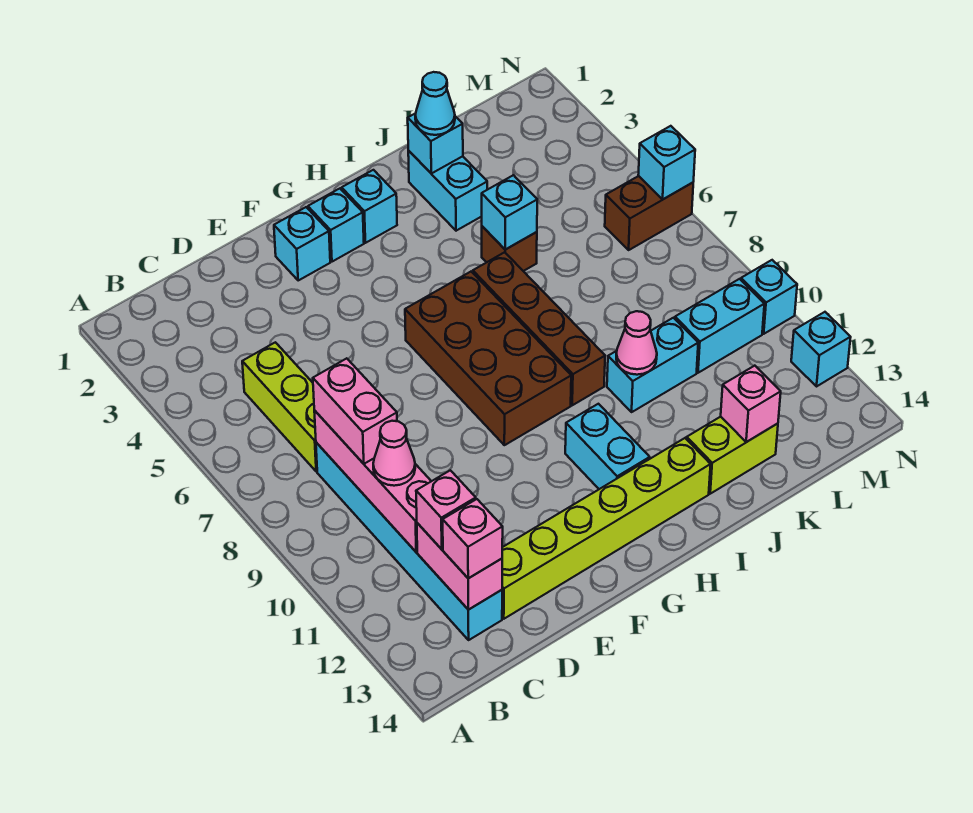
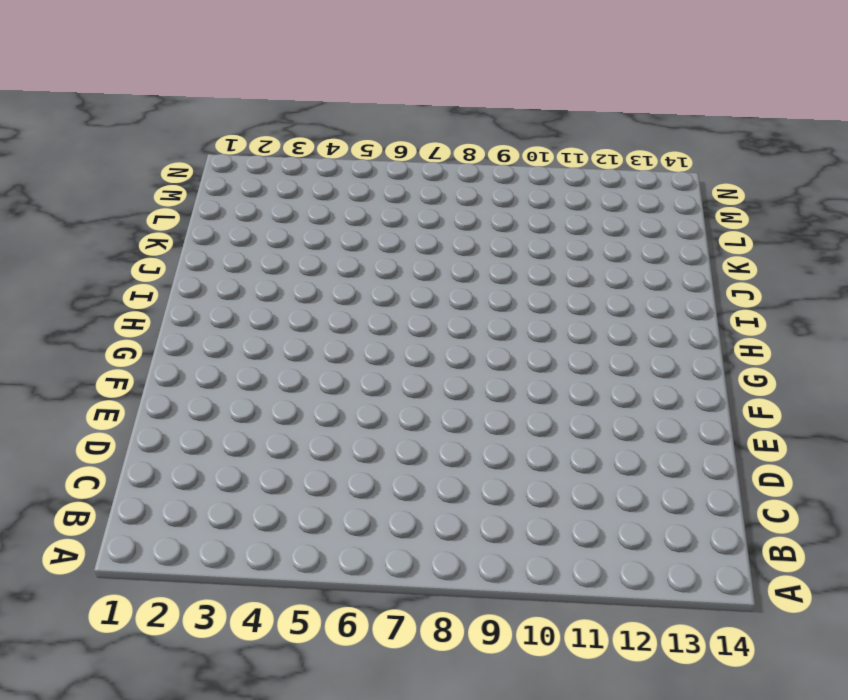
none -> lime 1x3 brick [242,342,317,471]
none -> cyan 1x6 brick [316,442,502,640]
none -> lime 1x6 brick [502,438,711,619]

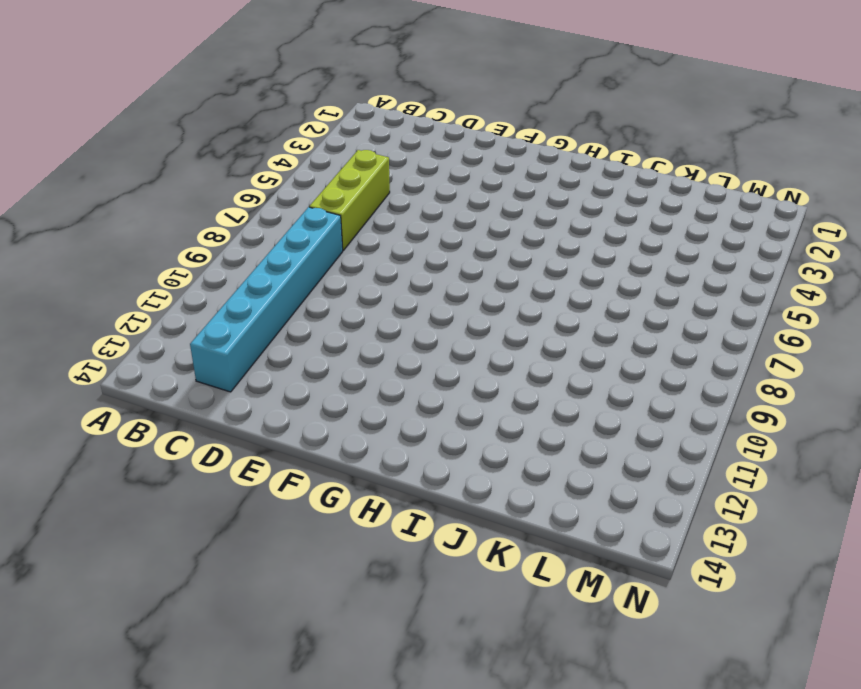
none -> lime 1x6 brick [502,438,711,619]
none -> cyan 1x1 brick [274,207,330,280]
none -> cyan 1x1 brick [308,189,364,262]

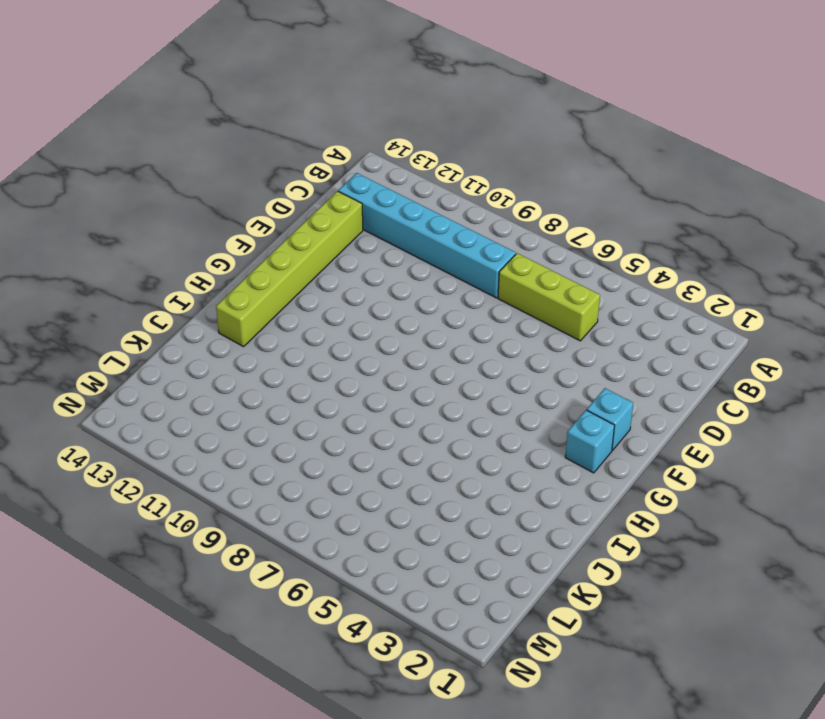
none -> brown 2x4 brick [405,272,571,445]
none -> cyan 1x1 brick [342,170,397,243]
none -> cyan 1x2 brick [565,404,650,489]

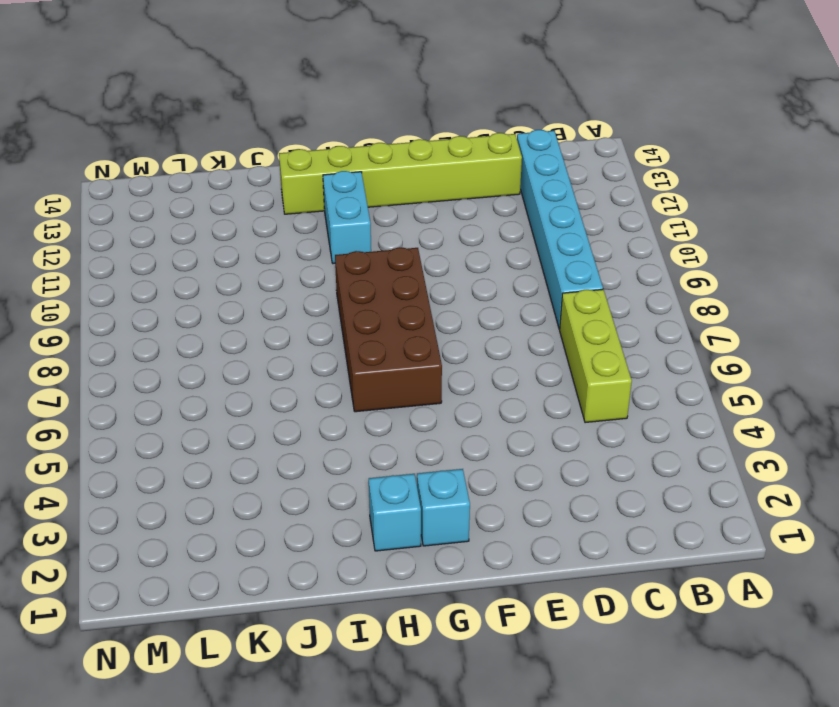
none -> cyan 1x1 brick [274,207,330,280]
none -> brown 1x4 brick [473,252,605,405]
none -> cyan 1x2 brick [408,151,487,231]

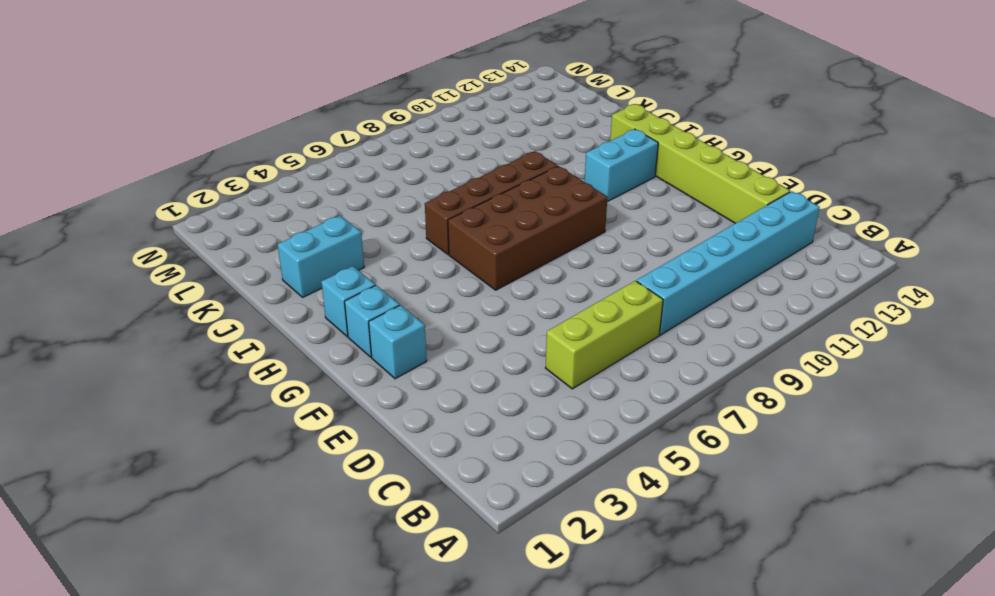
none -> brown 1x1 brick [482,226,537,271]
none -> cyan 1x2 brick [607,318,698,412]
none -> lime 1x2 brick [687,417,778,494]

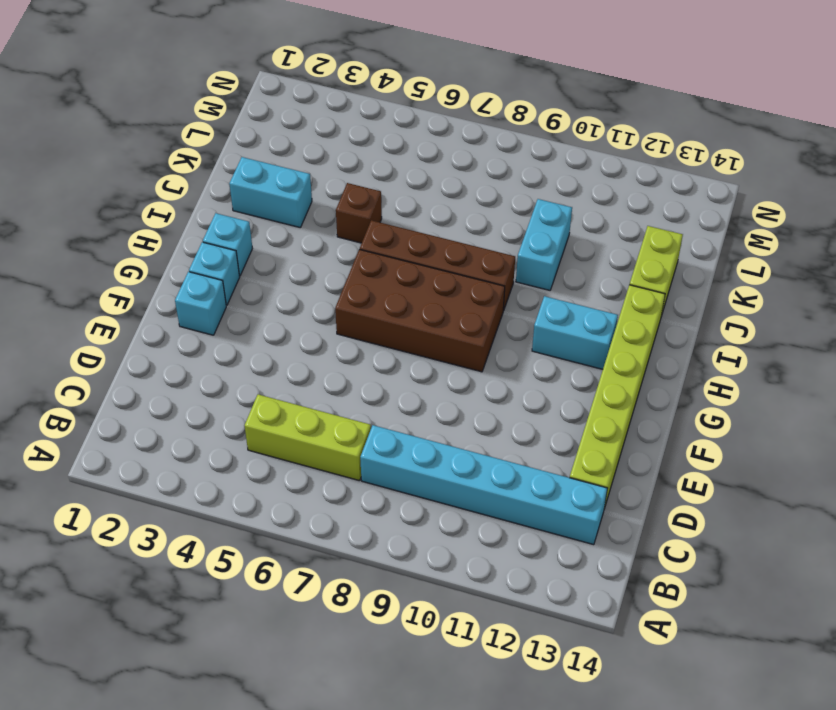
none -> cyan 1x2 brick [675,279,764,373]
none -> brown 1x2 brick [605,176,693,250]
none -> cyan 1x1 brick [741,260,797,334]

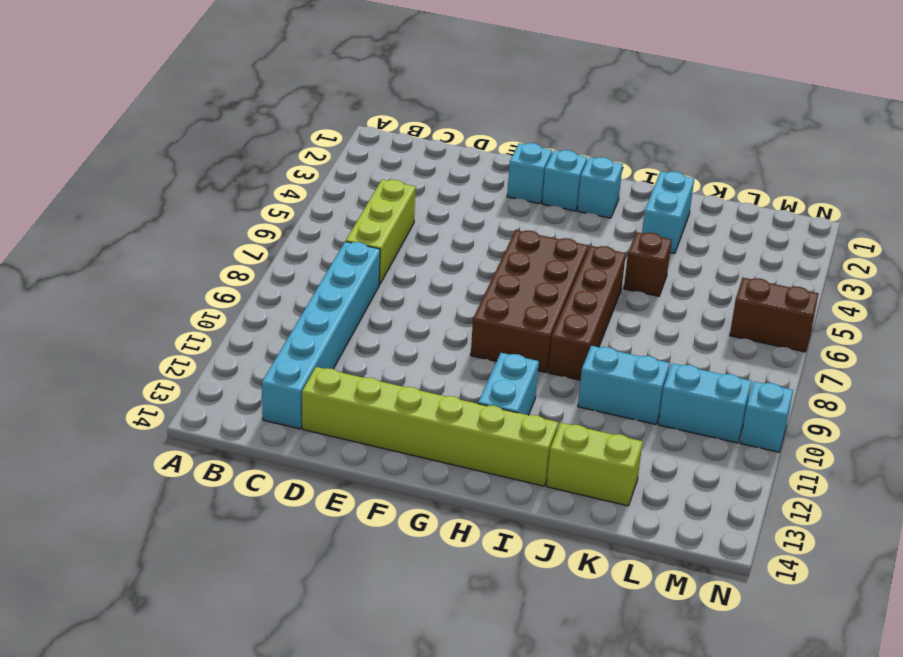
none -> cyan 1x1 brick [791,312,851,387]
none -> pink 1x4 brick [314,410,431,552]
none -> pink 1x2 brick [417,523,502,610]

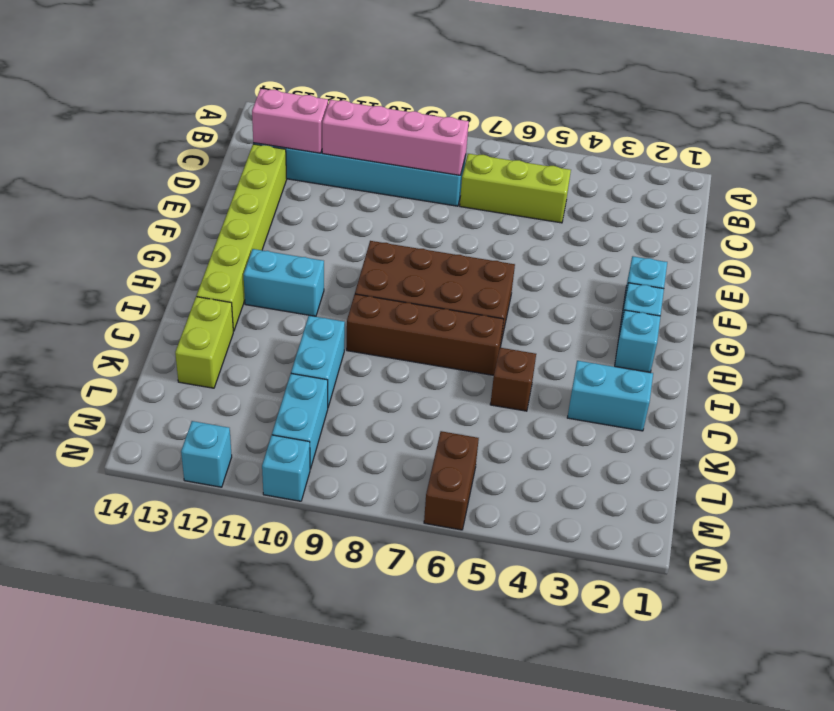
none -> cyan 1x1 brick [408,113,463,173]
none -> cyan 1x1 brick [482,175,537,250]
none -> pink 1x1 cone [616,311,657,375]

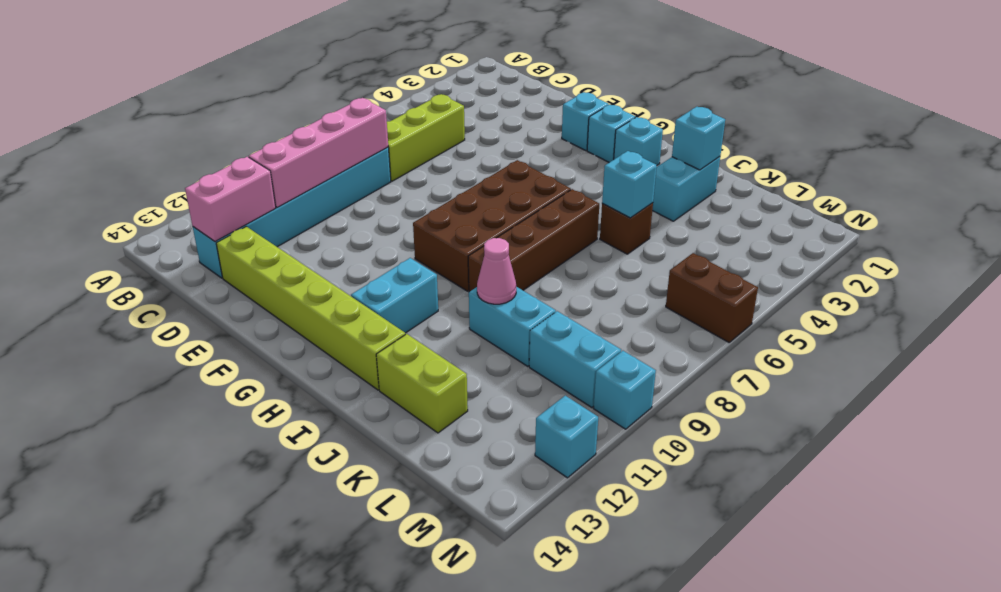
none -> pink 1x1 brick [721,366,781,442]
none -> cyan 1x1 brick [638,126,695,199]
none -> pink 1x2 brick [313,358,397,464]

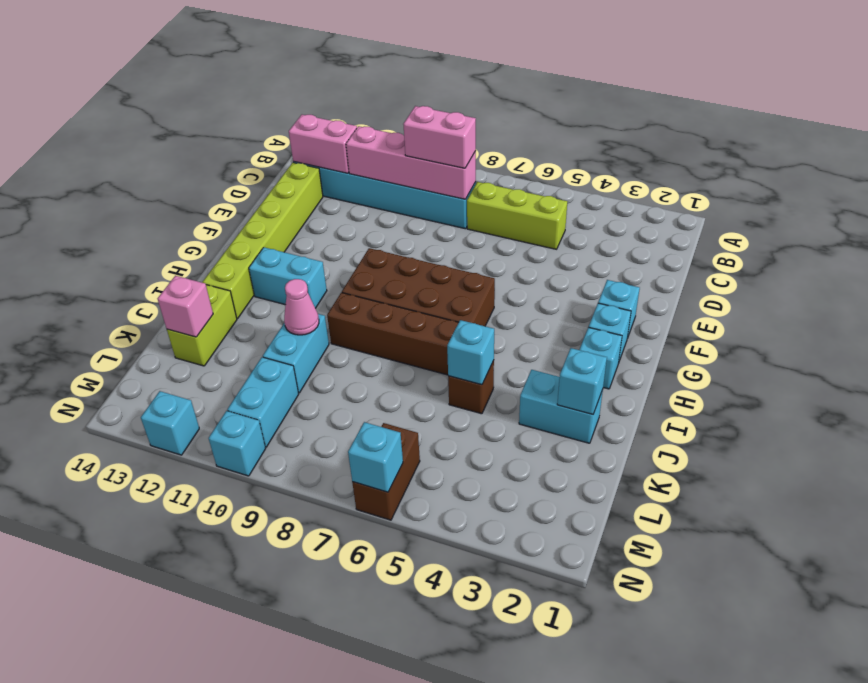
none -> pink 1x1 cone [373,421,415,486]
none -> pink 1x1 brick [416,470,476,549]
none -> pink 1x1 brick [443,499,503,578]

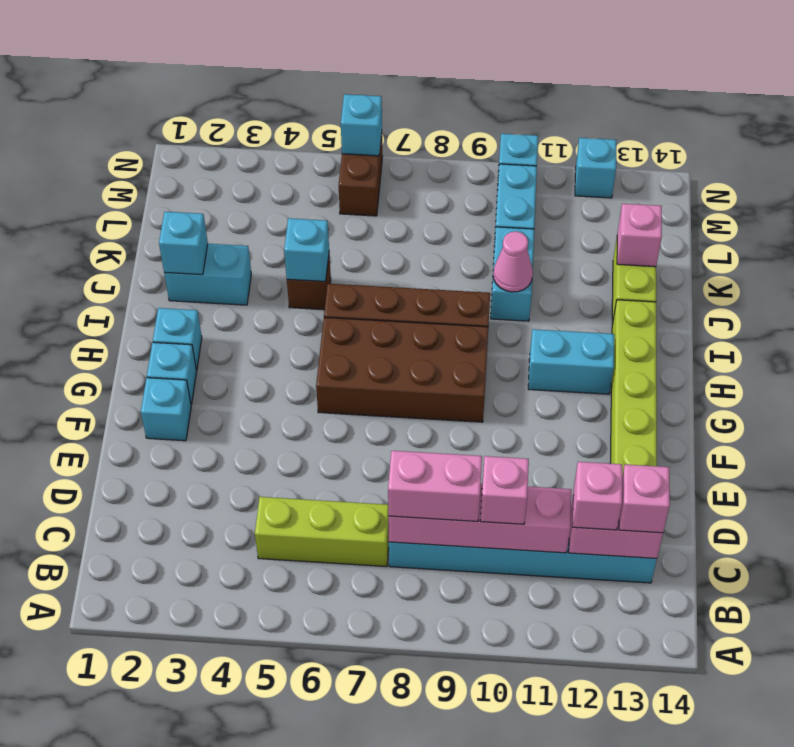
pink 1x1 brick [480,456,529,524] -> pink 1x1 cone [373,421,415,486]
none -> cyan 1x1 cone [415,72,455,135]

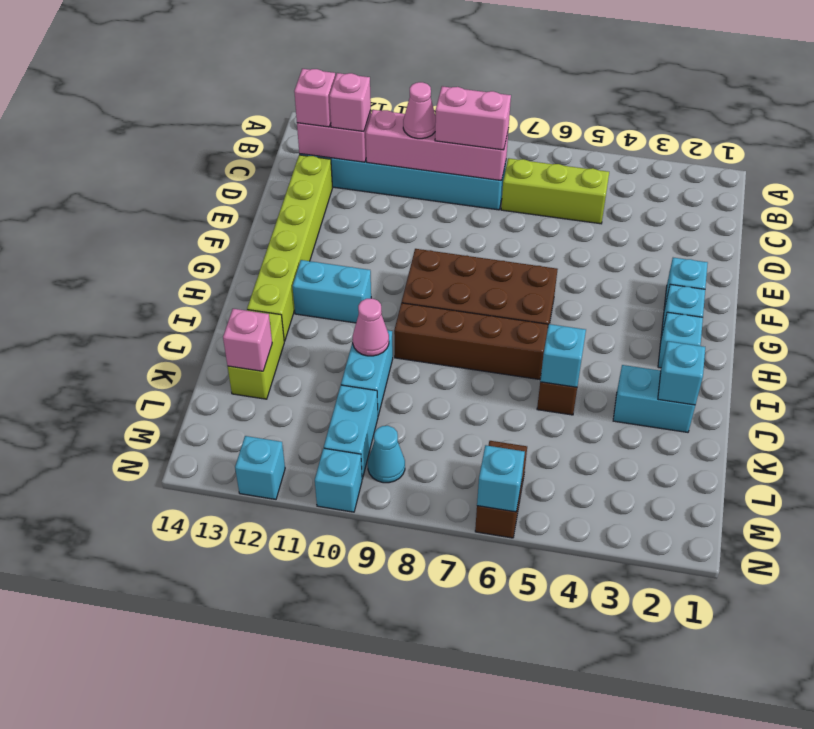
cyan 1x1 cone [368,426,405,483] -> cyan 1x1 cone moved to [415,72,455,135]

